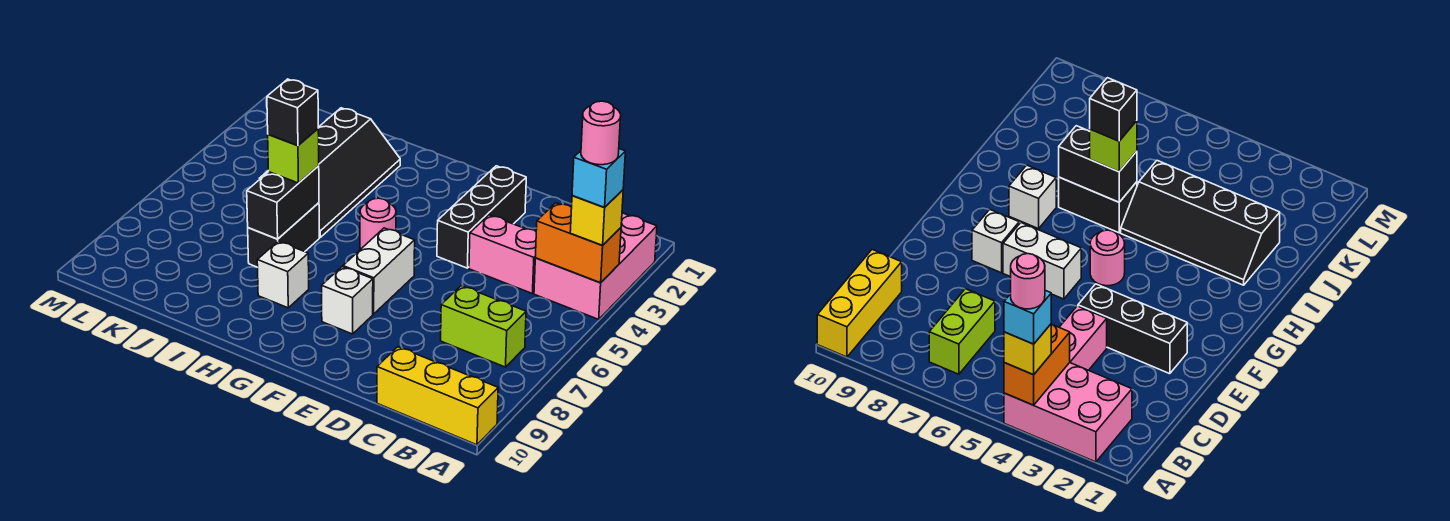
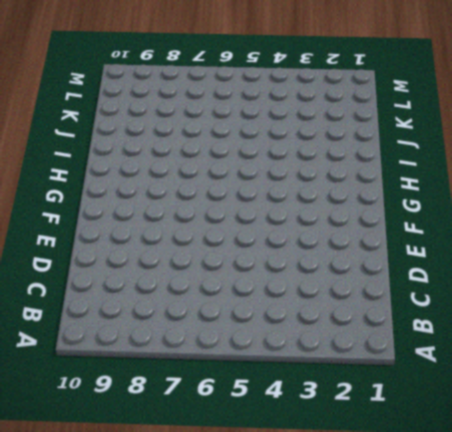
none -> pink 2x3 brick [534,213,657,319]
none -> yellow 1x3 brick [377,347,498,445]
none -> lime 1x2 brick [441,286,526,367]

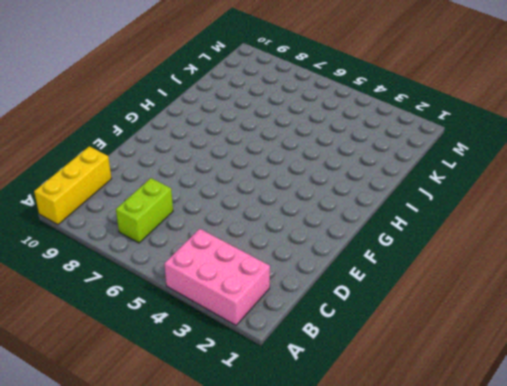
none -> pink 1x2 brick [469,215,536,293]
none -> black 1x3 brick [437,166,526,268]
none -> white 1x2 brick [343,228,415,314]

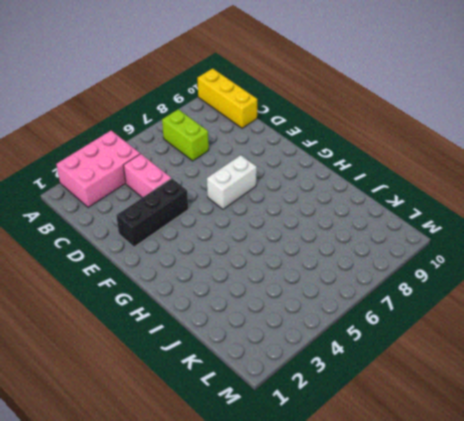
none -> white 1x1 brick [322,267,373,334]
none -> pink 1x1 round brick [360,198,396,249]
none -> white 1x1 brick [257,241,309,308]

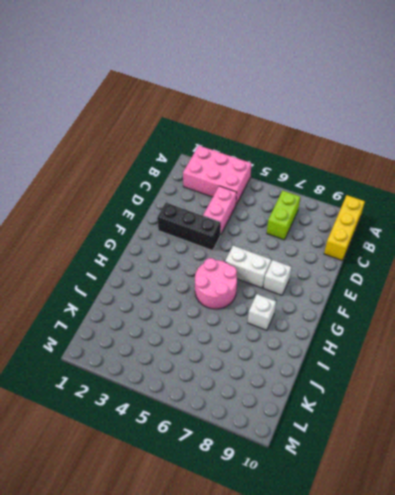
pink 2x2 round brick [195,258,237,309] -> pink 1x1 round brick [360,198,396,249]
none -> black 2x4 slope [260,108,400,237]
none -> black 1x2 brick [248,203,319,267]
none -> orange 1x2 brick [535,203,621,283]

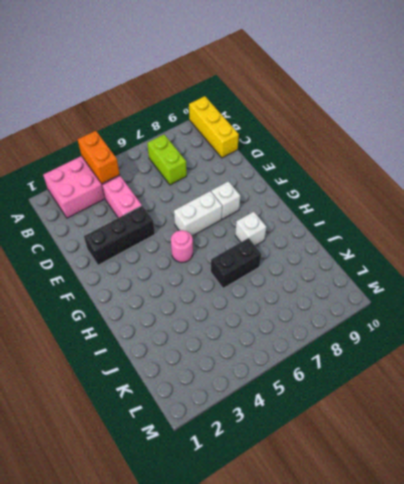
none -> black 2x4 slope [260,108,400,237]
none -> black 1x2 brick [247,166,319,239]
none -> yellow 1x1 brick [570,190,623,245]

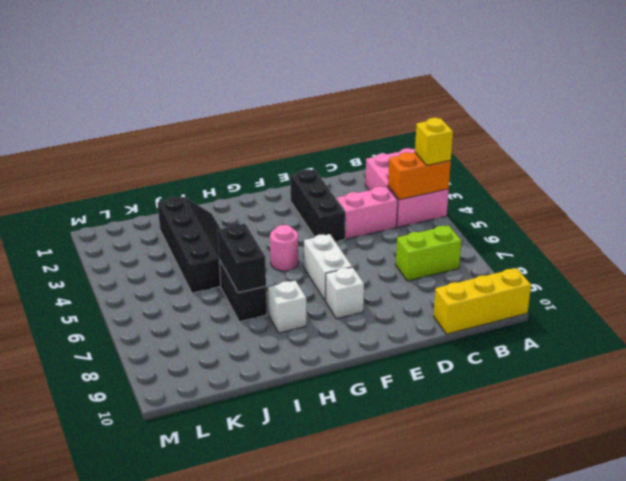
none -> lime 1x1 brick [268,129,319,183]
none -> cyan 1x1 brick [572,149,625,208]
none -> black 1x1 brick [267,79,318,145]

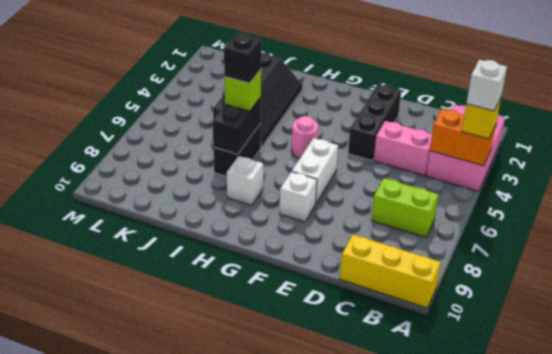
white 1x1 brick [467,60,507,111] -> cyan 1x1 brick [572,149,625,208]
none -> pink 1x1 round brick [581,101,621,165]

